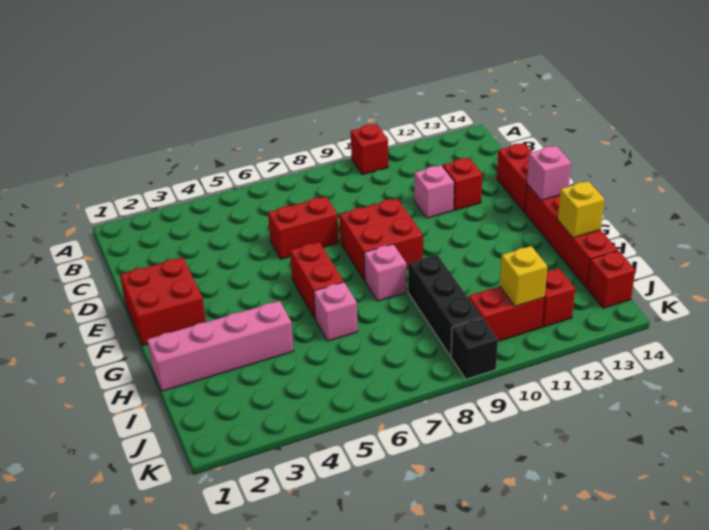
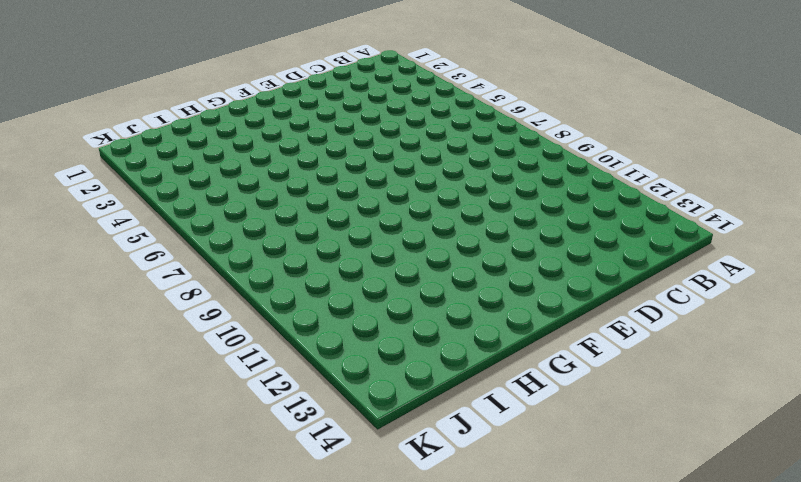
none -> red 1x1 brick [351,124,388,175]
none -> red 1x2 brick [268,197,339,259]
none -> pink 1x1 brick [414,165,454,218]

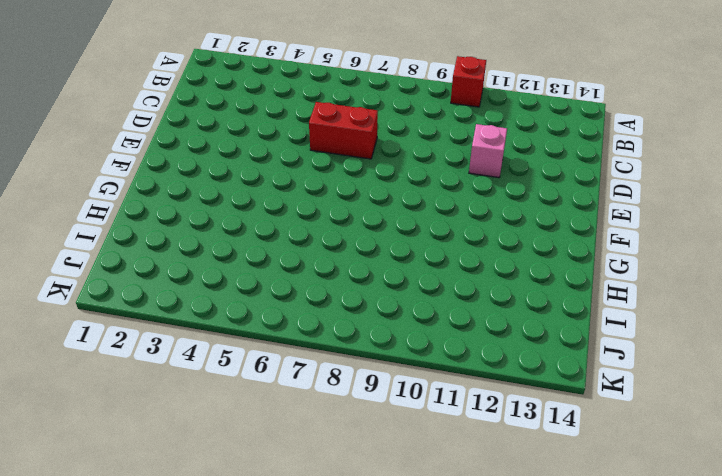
none -> red 1x1 brick [443,158,482,210]
none -> red 1x2 brick [497,143,532,212]
none -> red 2x2 brick [120,257,206,346]

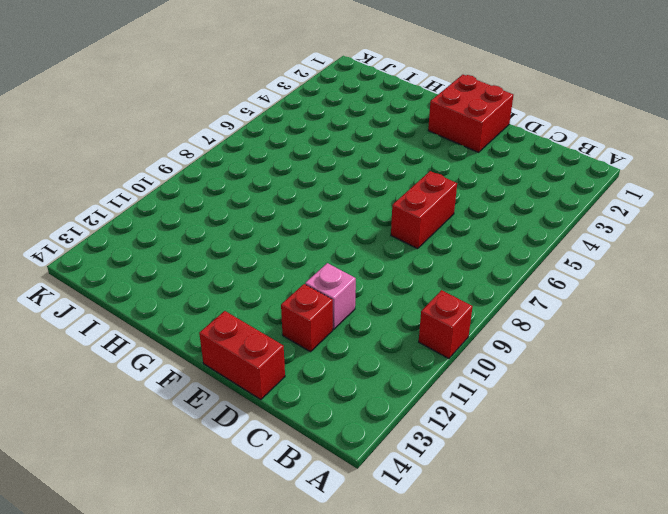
none -> red 2x2 brick [339,198,423,281]
none -> red 1x2 brick [290,242,344,320]
none -> red 1x4 brick [525,184,618,288]

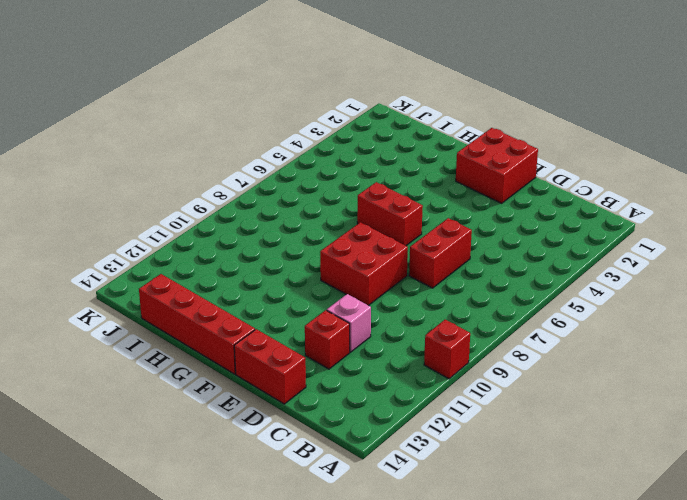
none -> pink 1x1 brick [364,244,406,301]
none -> pink 1x4 brick [147,301,294,391]
none -> pink 1x1 brick [314,282,358,341]

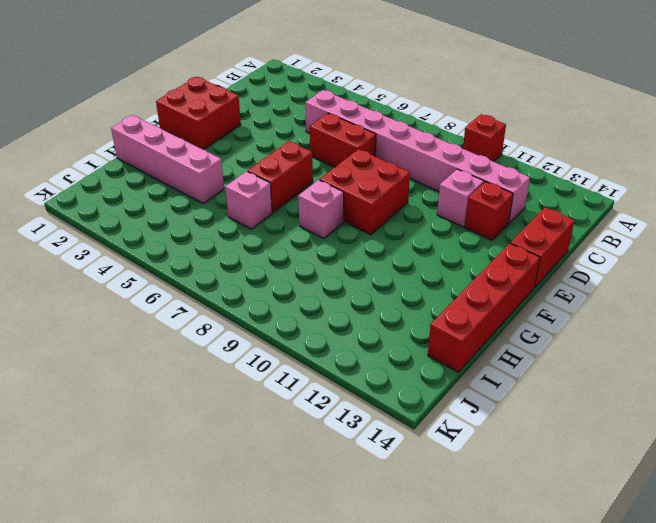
pink 1x8 brick [305,90,530,223] -> none
none -> black 1x3 brick [408,255,482,356]
none -> red 1x2 brick [468,286,545,341]
none -> red 1x1 brick [542,269,575,327]

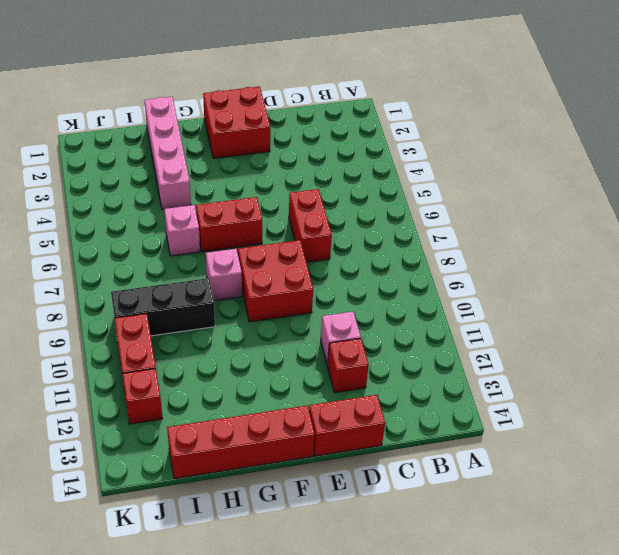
none -> red 1x1 brick [351,124,388,175]
none -> red 1x1 brick [587,251,635,308]
none -> black 1x1 brick [451,318,498,379]

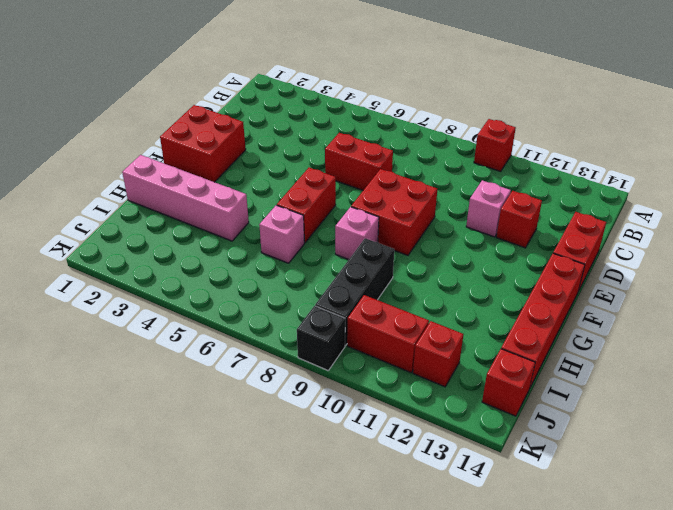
none -> pink 1x1 brick [527,146,571,200]
none -> yellow 1x1 brick [558,181,604,238]
none -> yellow 1x1 brick [500,246,547,306]

